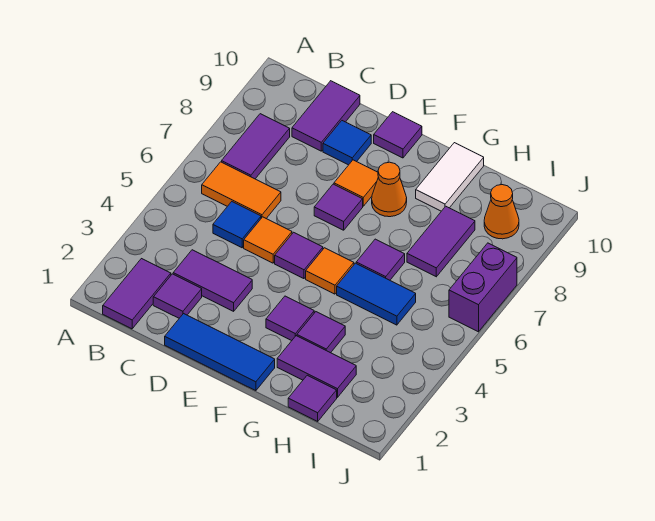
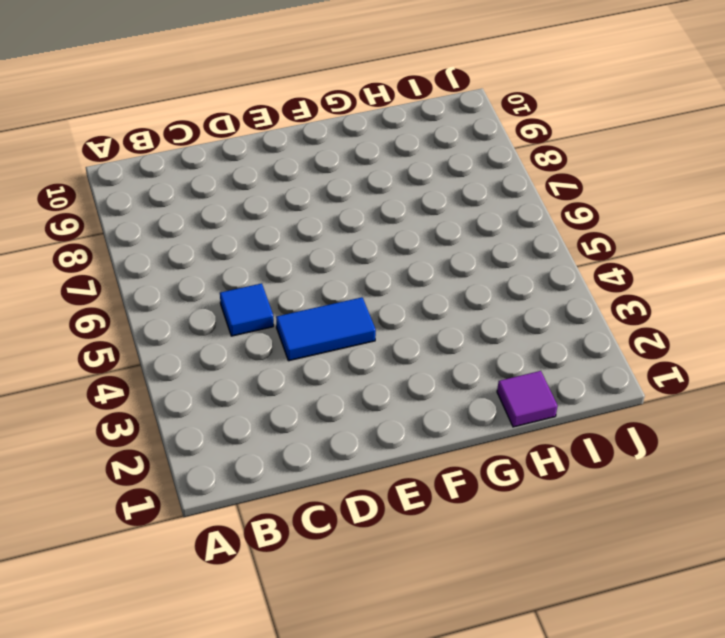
blue 1x2 tile [276,297,376,361] -> blue 1x2 tile moved to [337,263,416,325]
none -> purple 1x2 tile [103,259,171,329]
none -> orange 1x2 tile [202,162,281,218]
none -> purple 1x2 tile [222,114,290,179]

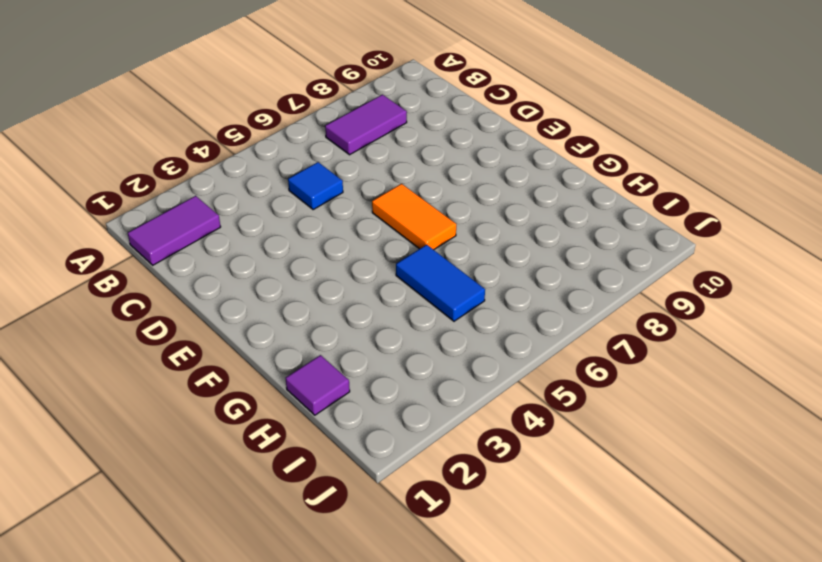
orange 1x2 tile [372,184,456,250] -> orange 1x2 tile moved to [202,162,281,218]
none -> purple 1x1 tile [153,274,202,318]
none -> purple 1x2 tile [173,250,252,311]
none -> purple 1x2 tile [292,81,360,151]

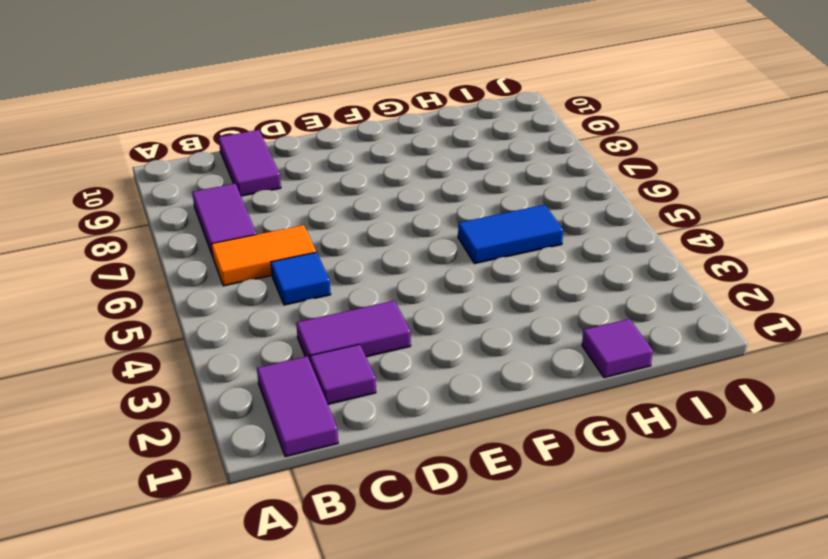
none -> blue 1x3 tile [165,314,275,391]
none -> orange 1x1 tile [244,217,292,263]
none -> blue 1x1 tile [323,121,371,165]

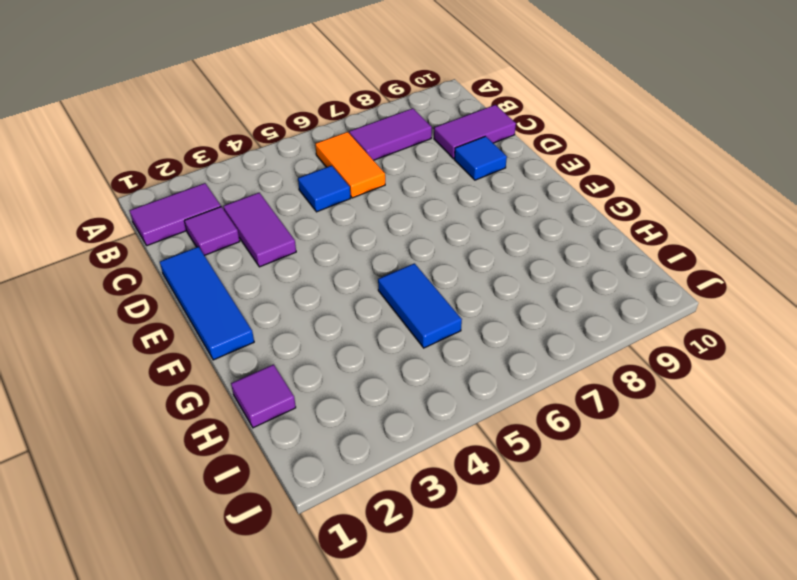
none -> orange 1x1 tile [244,217,292,263]
none -> purple 1x1 tile [275,232,323,279]
none -> purple 1x1 tile [314,184,363,230]

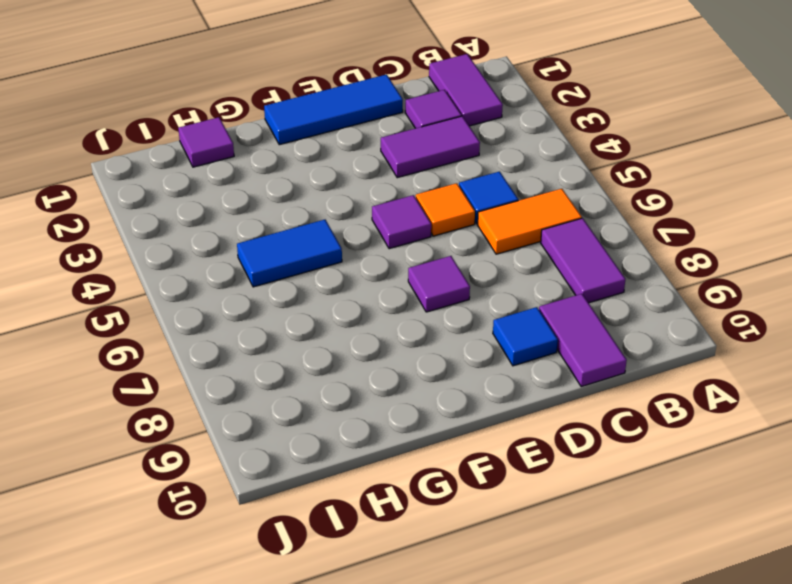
none -> orange 1x1 tile [334,160,378,206]
none -> purple 1x1 tile [374,112,422,158]
none -> purple 1x1 tile [266,296,314,341]

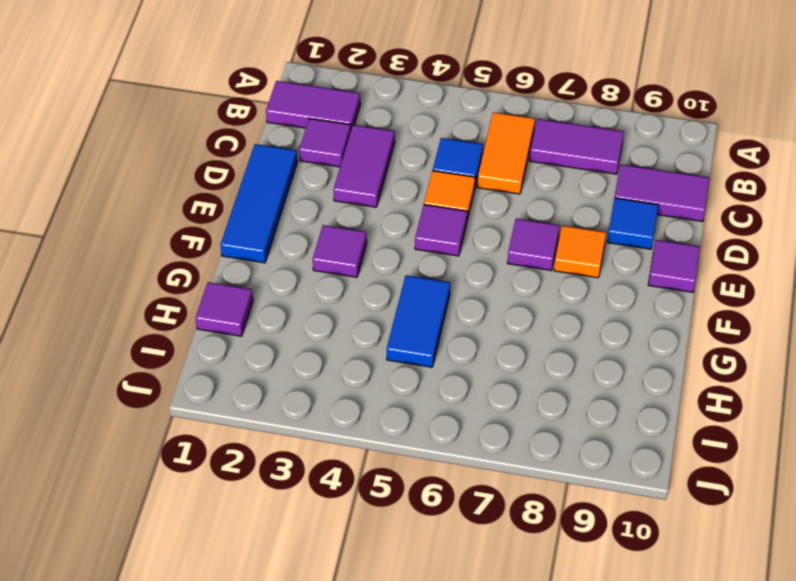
none -> orange 1x1 tile [306,248,354,294]
none -> orange 1x1 cone [372,162,407,217]
none -> purple 1x2 tile [277,336,356,397]

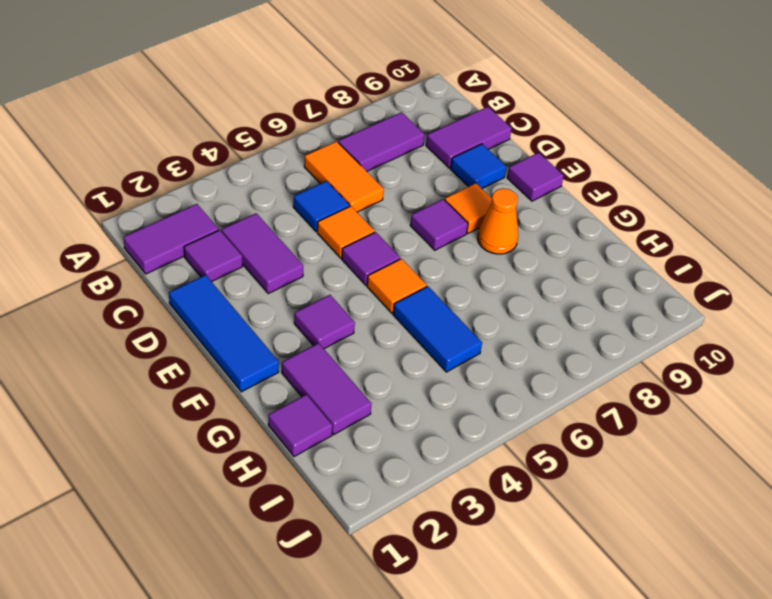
none -> purple 1x1 tile [297,312,345,353]
none -> purple 1x1 tile [356,239,405,280]
none -> white 1x2 tile [416,143,484,211]

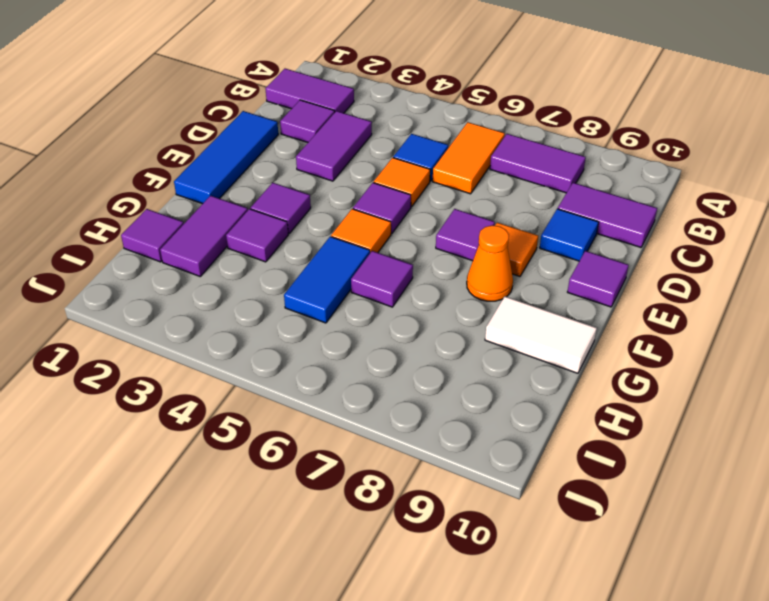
none -> purple 1x2 tile [407,206,475,277]
none -> orange 1x1 cone [484,185,519,239]
none -> purple 1x2 brick [449,243,517,332]

